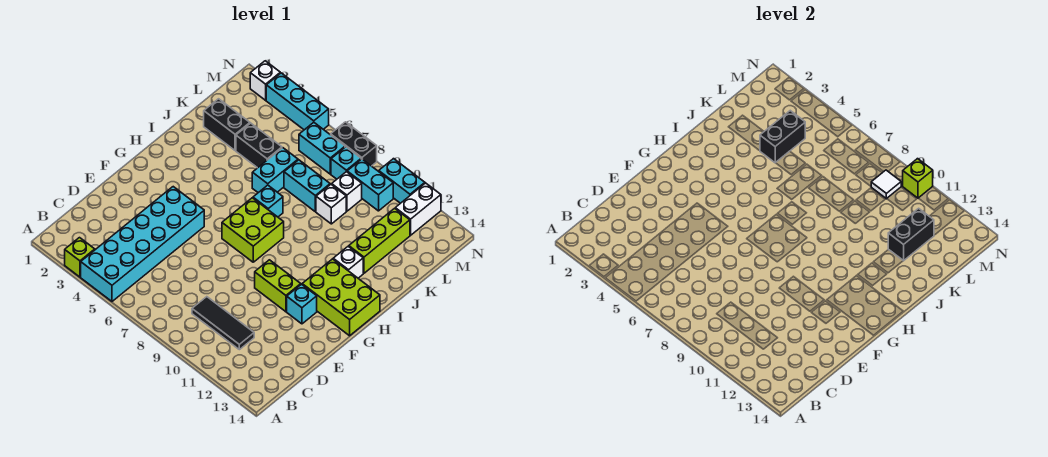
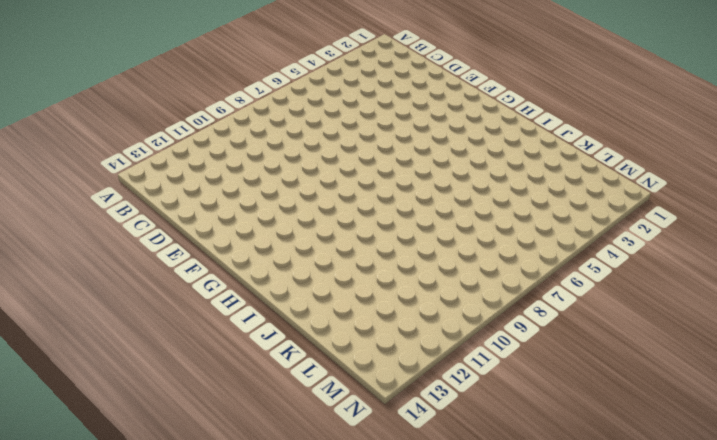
none -> lime 1x1 brick [65,238,95,277]
none -> cyan 2x6 brick [81,187,204,301]
none -> black 1x3 tile [192,297,254,350]

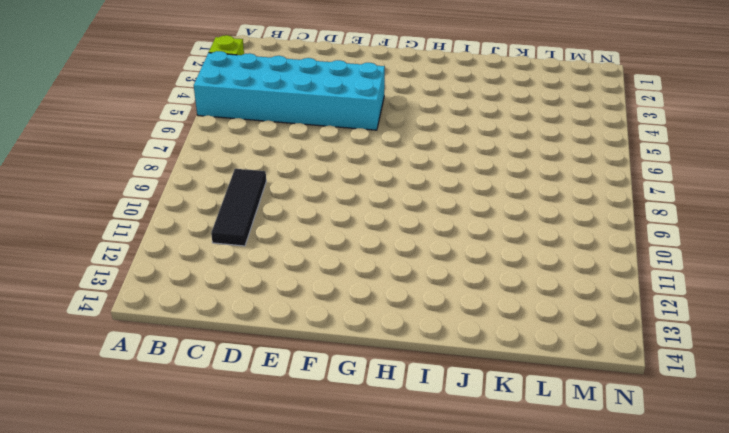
none -> lime 1x2 brick [255,260,301,312]
none -> cyan 1x1 brick [287,284,317,324]
none -> lime 2x2 brick [222,198,284,262]

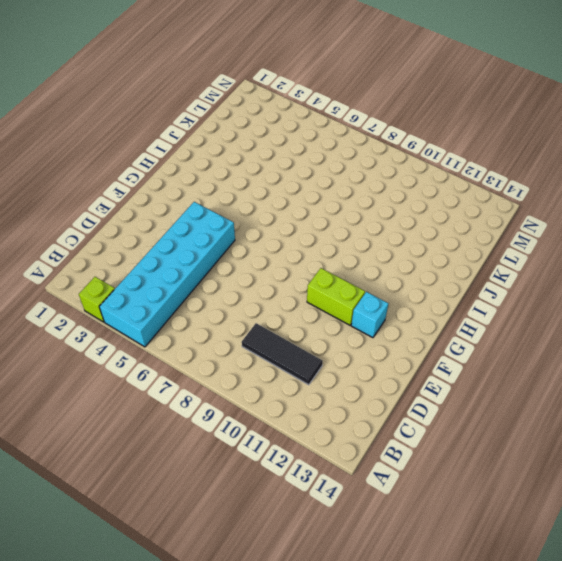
none -> lime 2x2 brick [222,198,284,262]
none -> lime 2x3 brick [302,259,380,336]
none -> cyan 1x1 brick [253,185,283,217]

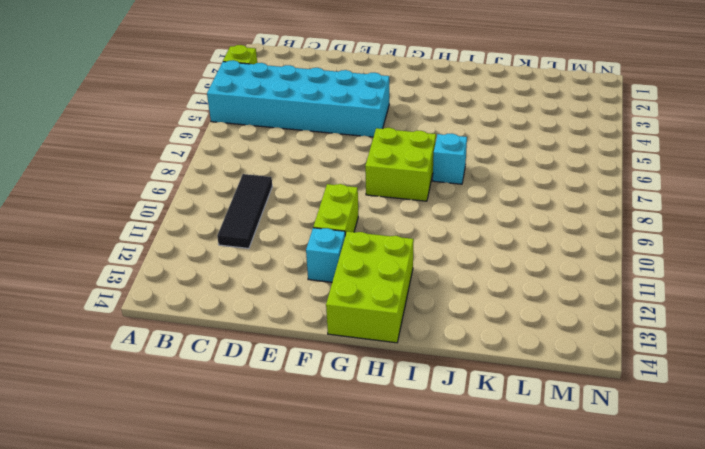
none -> white 1x1 brick [333,246,363,278]
none -> cyan 1x2 brick [252,148,298,193]
none -> lime 1x3 brick [349,208,410,273]

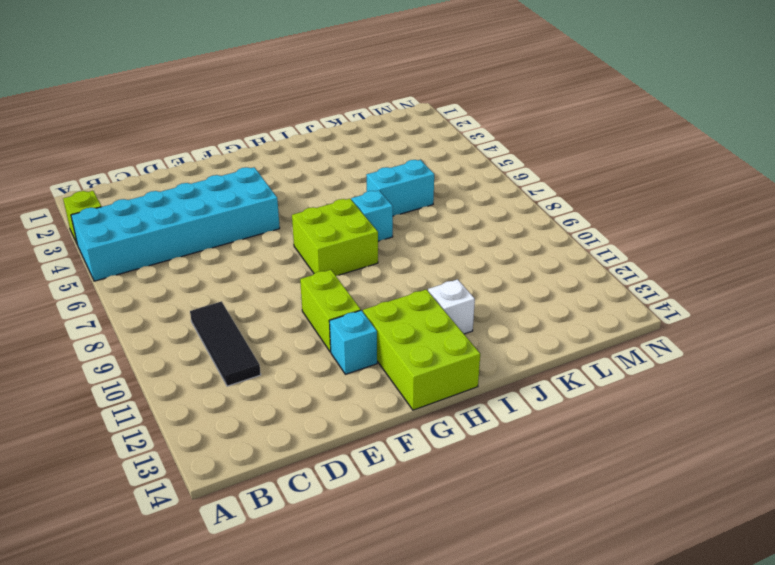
none -> lime 1x3 brick [349,208,410,273]
none -> black 1x2 brick [204,99,250,151]
none -> black 1x2 brick [236,123,282,168]

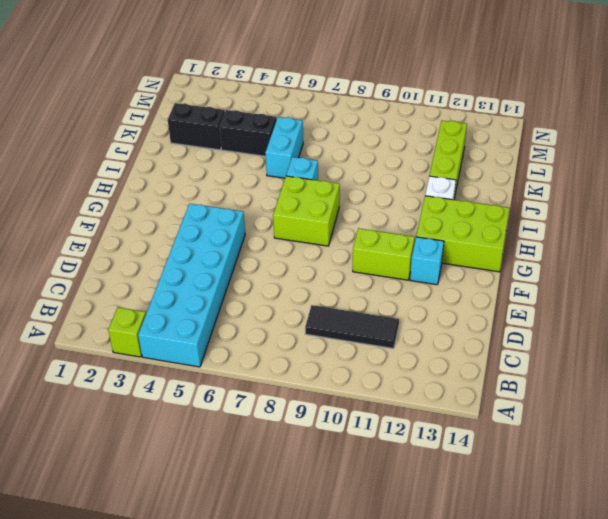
none -> cyan 1x2 brick [284,160,330,212]
none -> white 1x1 brick [316,185,346,224]
none -> white 1x1 brick [332,172,362,211]

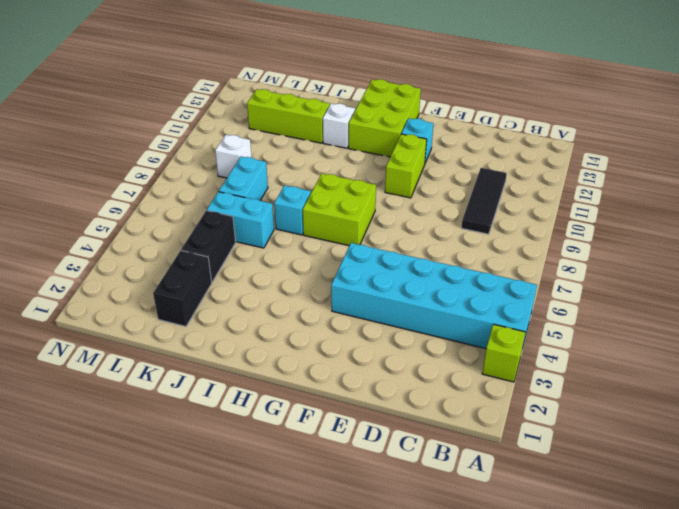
none -> white 1x1 brick [316,185,346,224]
none -> cyan 1x2 brick [299,122,345,174]
none -> cyan 1x1 brick [331,147,361,179]

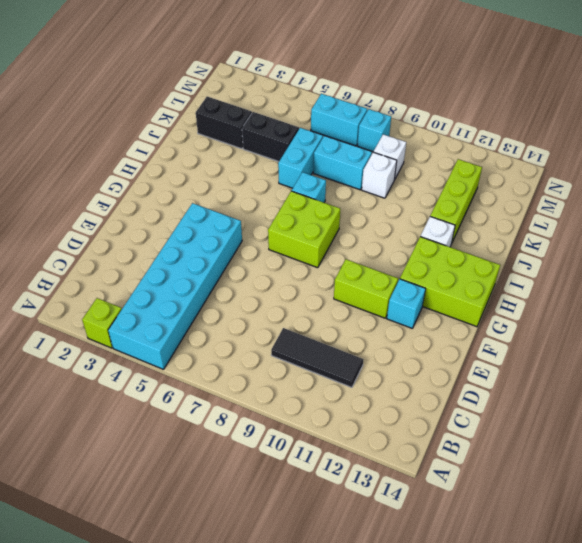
none -> cyan 1x2 brick [347,159,393,211]
none -> white 1x2 brick [395,183,441,235]
none -> white 1x1 brick [250,61,280,100]

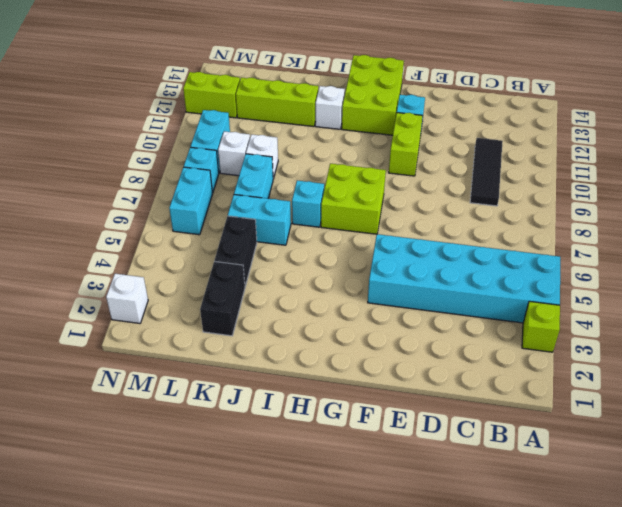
lime 1x2 brick [183,72,240,118] -> white 1x2 brick [395,183,441,235]
none -> cyan 1x3 brick [266,73,329,130]
none -> black 1x2 brick [331,122,377,166]
none -> cyan 1x2 brick [379,159,425,203]

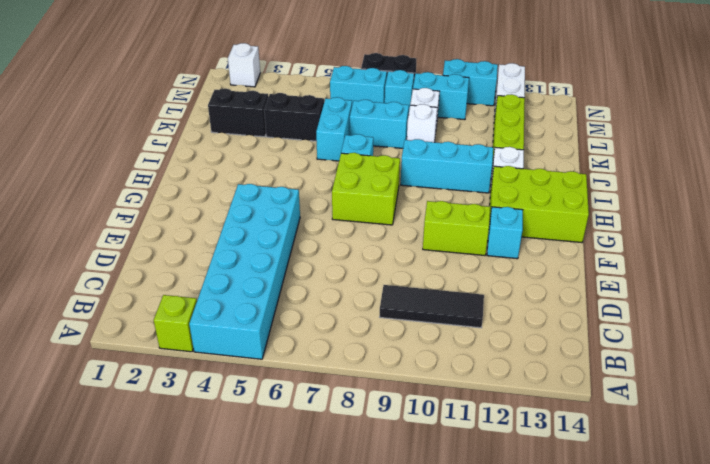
cyan 1x3 brick [401,139,493,193] -> cyan 1x3 brick moved to [266,73,329,130]
none -> black 1x2 brick [760,111,805,163]
none -> black 1x2 brick [888,208,934,261]
none -> white 1x1 tile [871,170,901,199]

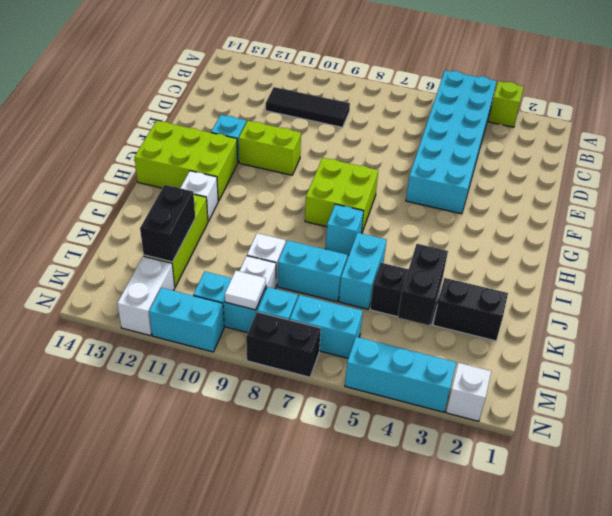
none -> lime 1x1 brick [903,159,933,198]

